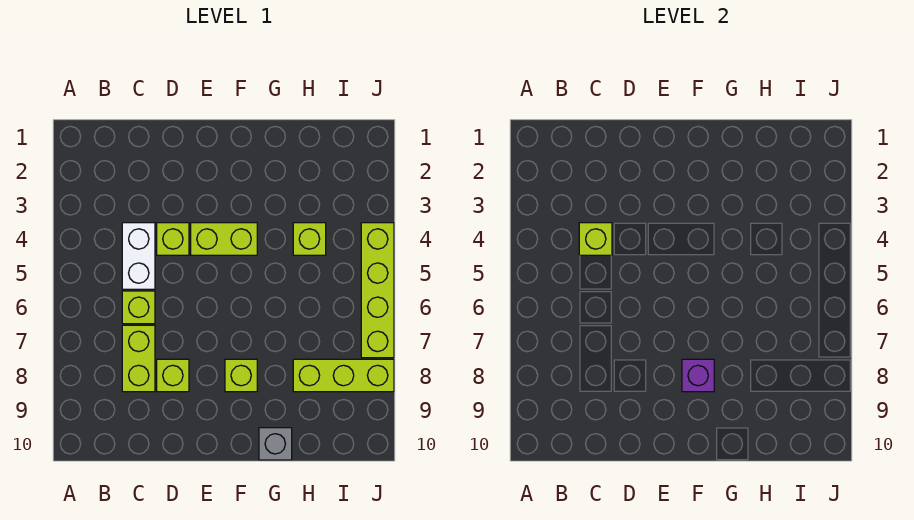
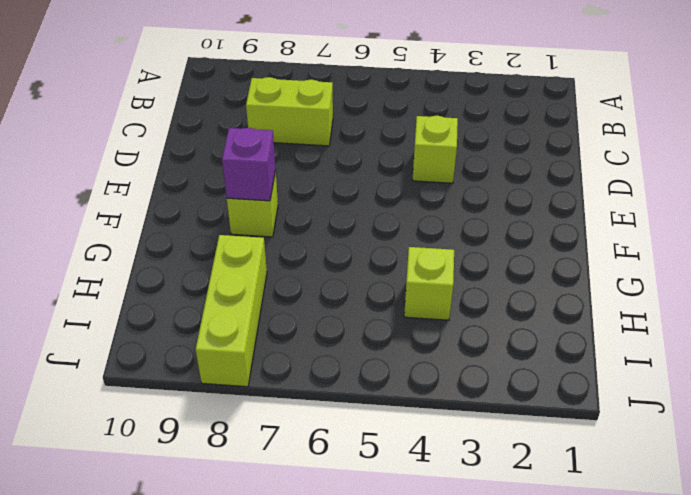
none -> white 1x2 brick [122,223,155,289]
none -> lime 1x1 brick [122,291,155,324]
none -> lime 1x1 brick [157,359,189,392]

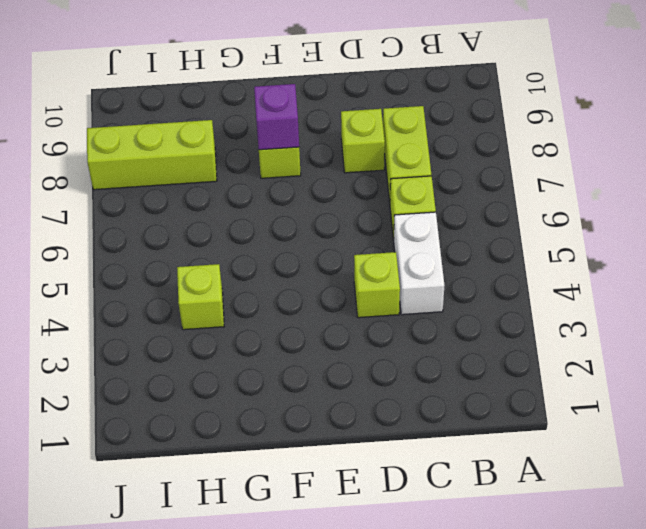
none -> lime 1x2 brick [191,223,257,255]
none -> grey 1x1 brick [259,428,292,460]
none -> lime 1x4 brick [361,223,394,358]

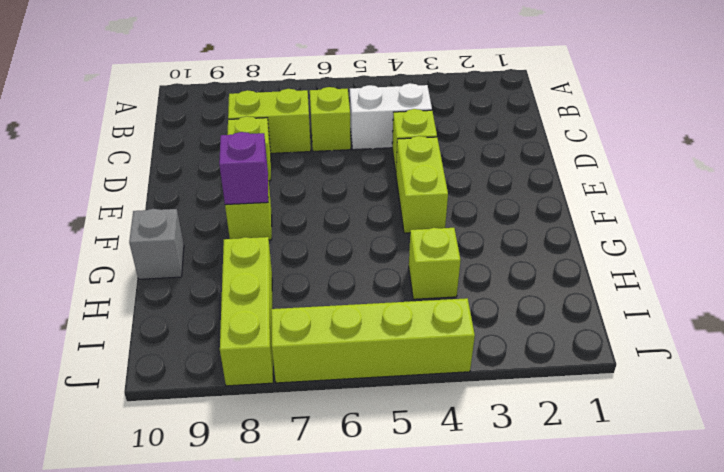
none -> lime 1x1 brick [579,223,612,255]

